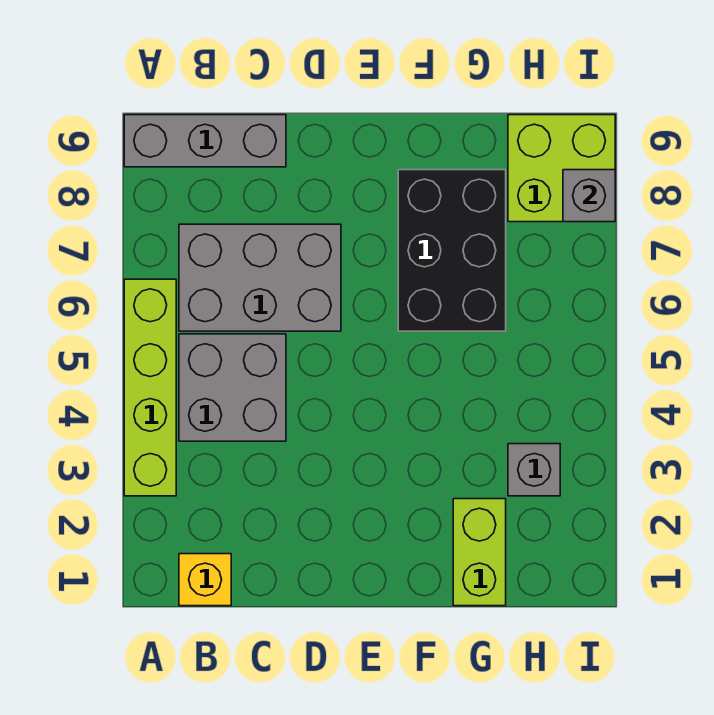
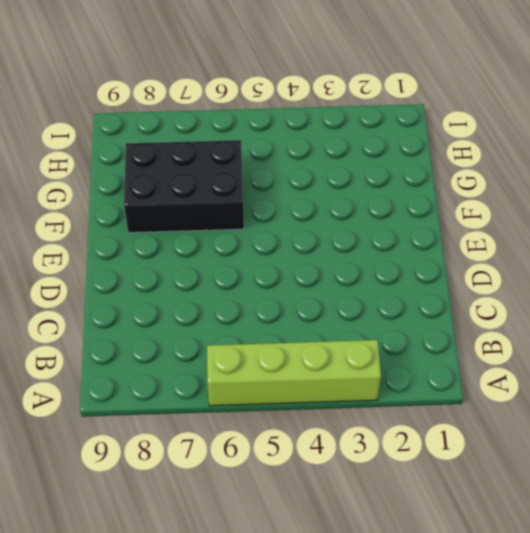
none -> grey 1x3 brick [124,115,286,167]
none -> yellow 1x1 brick [179,554,231,606]

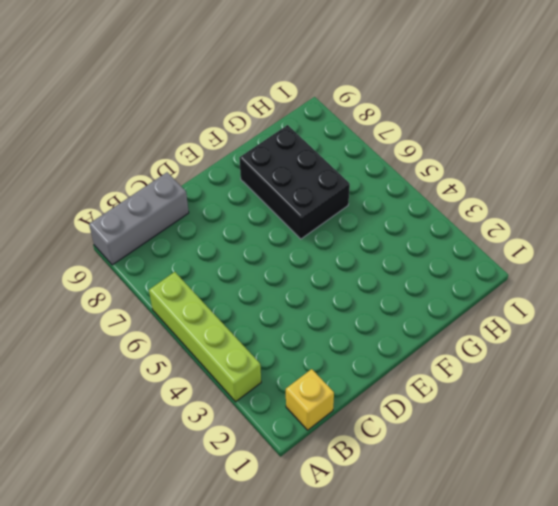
none -> grey 2x2 brick [179,334,286,441]
none -> grey 2x3 brick [179,224,341,331]

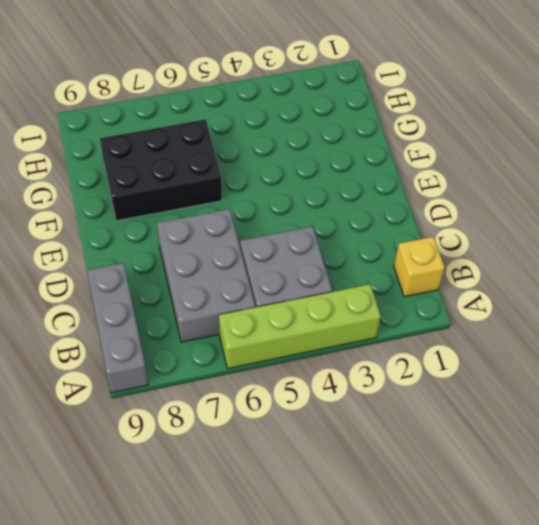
none -> lime 1x2 brick [453,499,506,606]
none -> grey 1x1 brick [508,444,560,496]

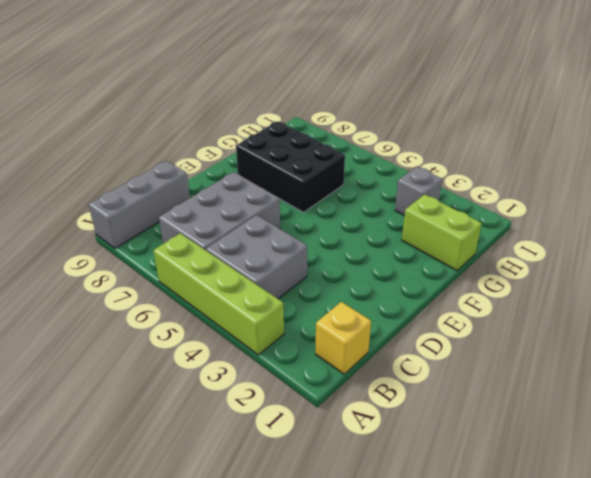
none -> lime 2x2 brick [508,115,615,222]
none -> grey 1x1 brick [563,170,615,222]

